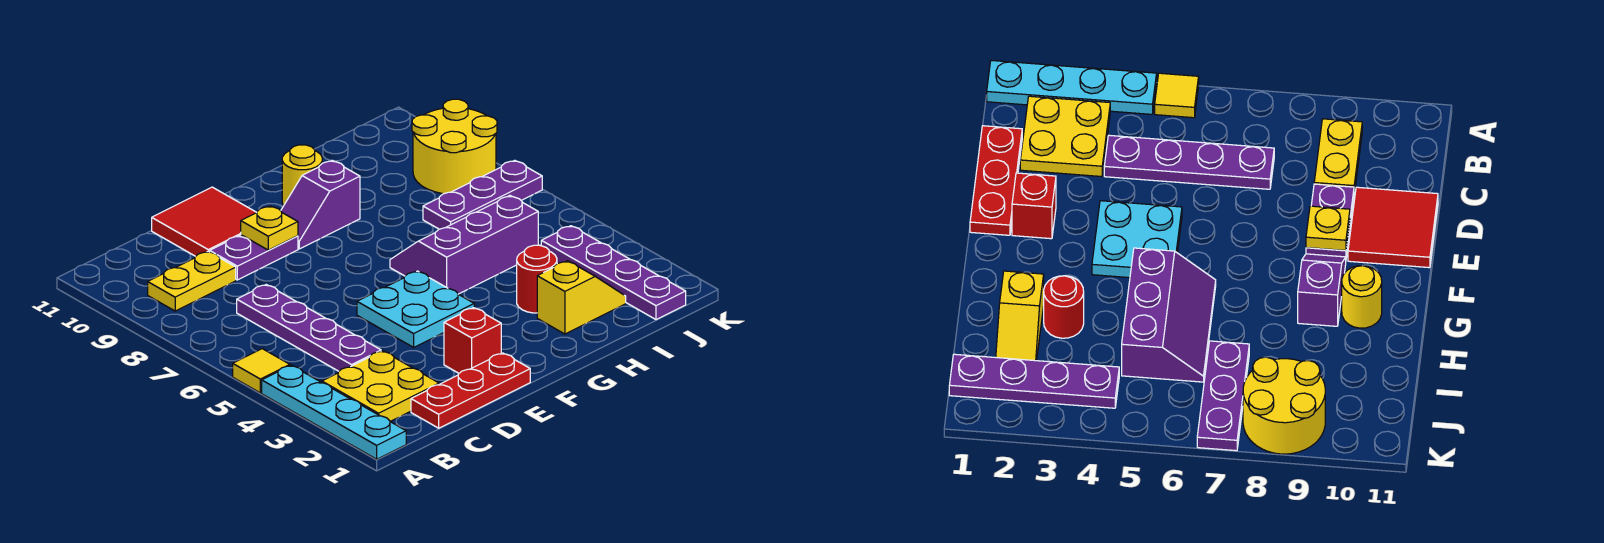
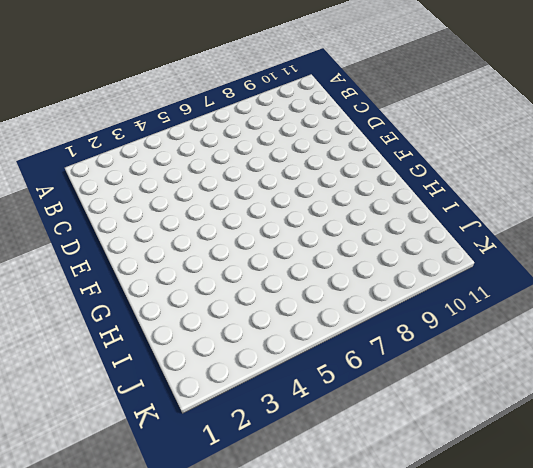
none -> cyan 1x4 plate [262,365,406,459]
none -> yellow 1x1 tile [233,349,290,393]
none -> yellow 2x2 plate [322,351,439,422]

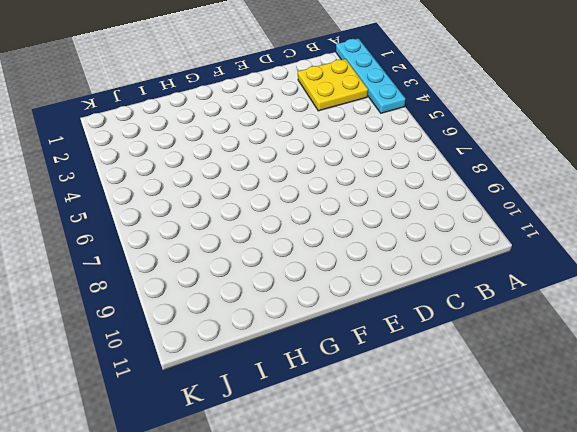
none -> yellow 1x1 tile [233,349,290,393]
none -> yellow 1x2 plate [148,251,236,311]
none -> red 1x3 plate [411,353,530,428]

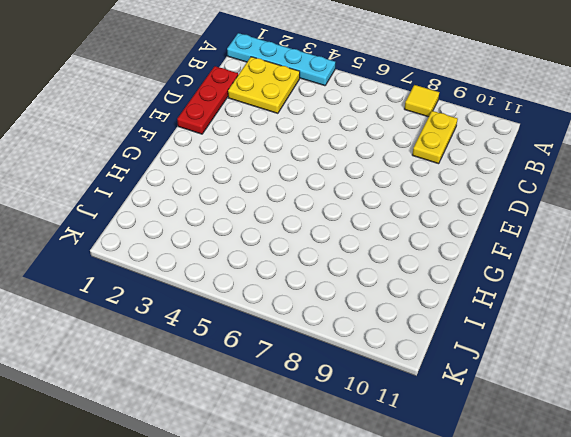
yellow 1x1 tile [405,85,439,117] -> yellow 1x1 tile moved to [233,349,290,393]
none -> purple 1x4 plate [237,285,381,371]
none -> purple 1x2 plate [210,235,298,280]
none -> red 2x2 tile [152,187,257,256]

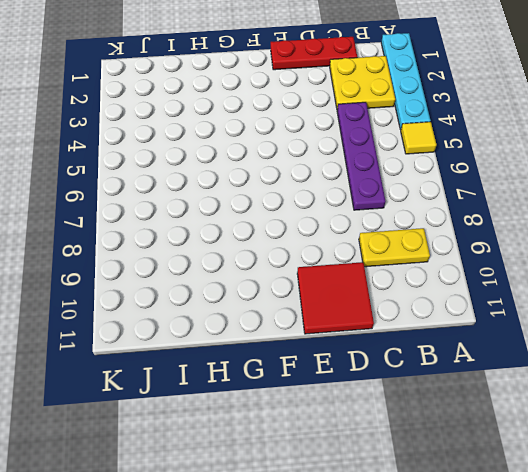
none -> purple 1x2 plate [210,235,298,280]
none -> red 1x1 brick [444,308,501,373]
none -> cyan 2x2 plate [357,271,474,347]

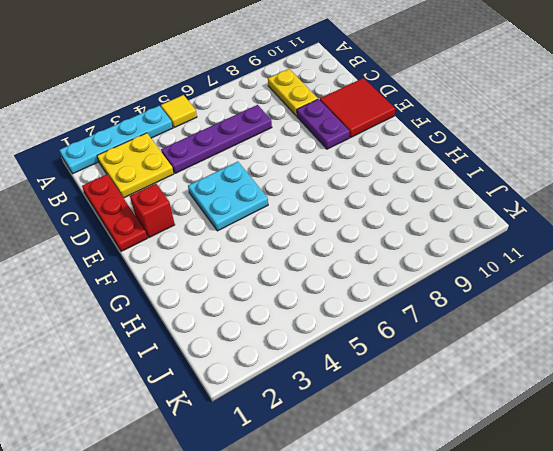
none -> purple 1x2 slope [281,160,360,249]
none -> purple 2x3 slope [390,196,538,294]
none -> yellow 1x1 round brick [282,145,322,205]

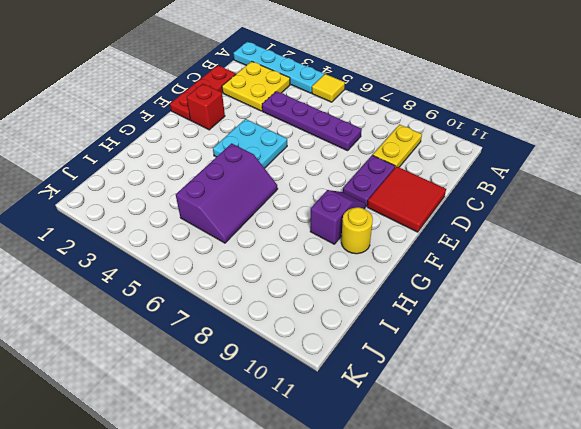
none -> yellow 1x2 slope [537,261,626,334]
none -> red 1x1 round brick [517,245,557,313]
none -> purple 1x3 plate [423,160,542,229]

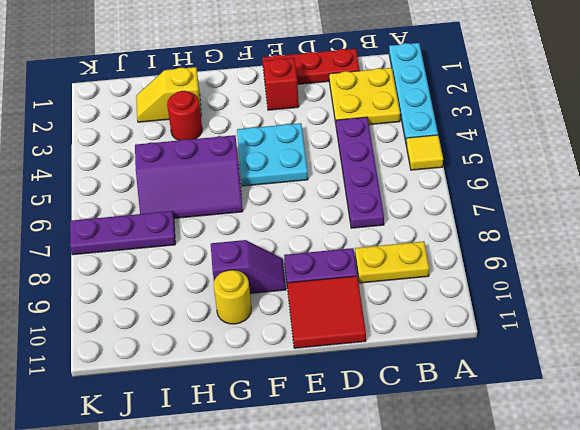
none -> purple 1x4 plate [541,226,686,320]
none -> yellow 2x2 round brick [412,99,497,194]
none -> yellow 1x1 plate [241,206,298,250]

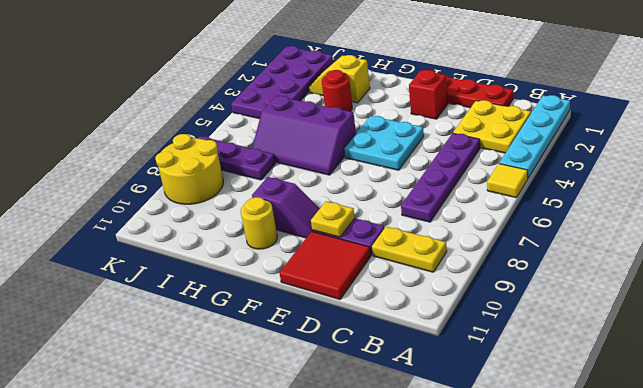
purple 2x4 plate [231,46,333,119] -> purple 1x4 plate [541,226,686,320]

